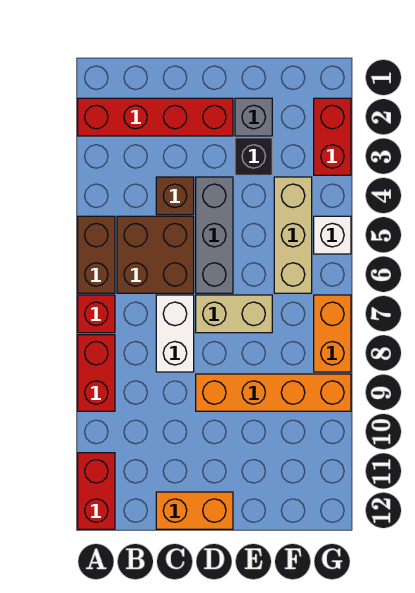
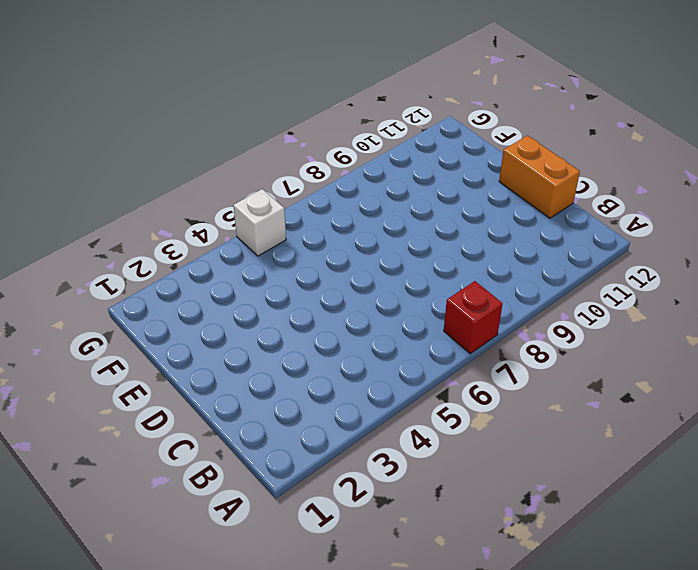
none -> red 1x4 brick [78,98,233,136]
none -> brown 1x2 brick [78,216,115,293]
none -> red 1x2 brick [78,335,115,411]

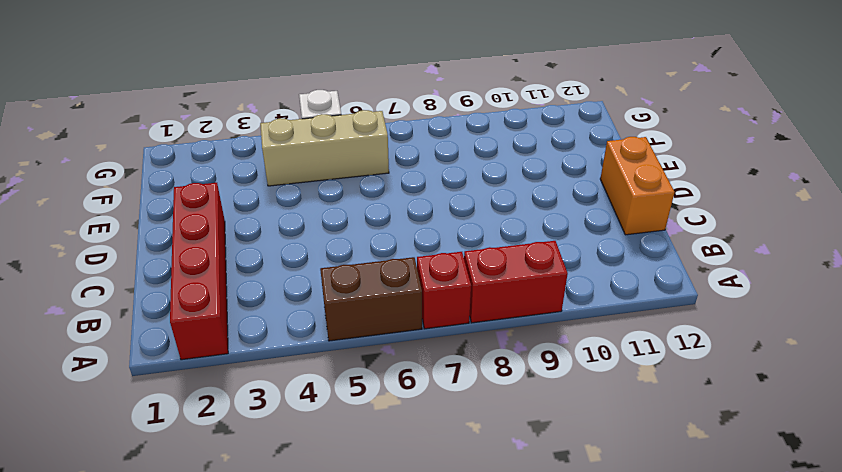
none -> red 1x2 brick [78,453,115,529]
none -> brown 2x2 brick [117,216,194,293]
none -> brown 1x1 brick [156,177,194,215]

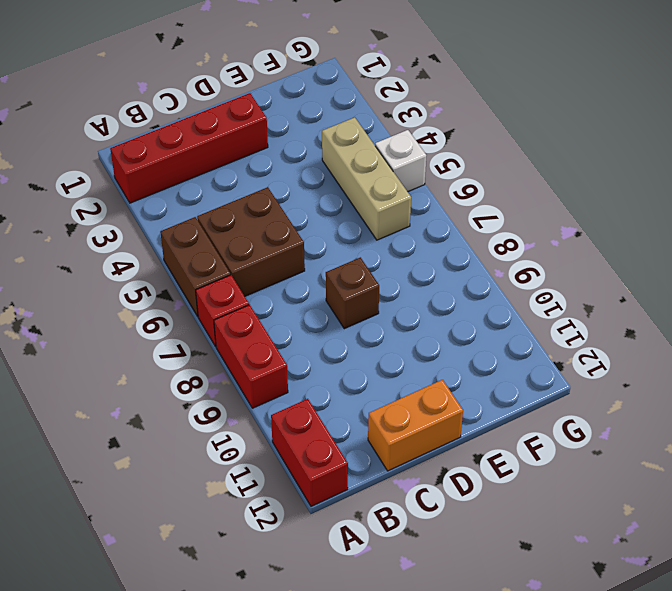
brown 1x1 brick [326,257,379,329] -> brown 1x1 brick moved to [156,177,194,215]
none -> white 1x2 brick [156,295,194,372]
none -> grey 1x3 brick [196,177,233,293]
none -> tan 1x2 brick [196,295,272,333]

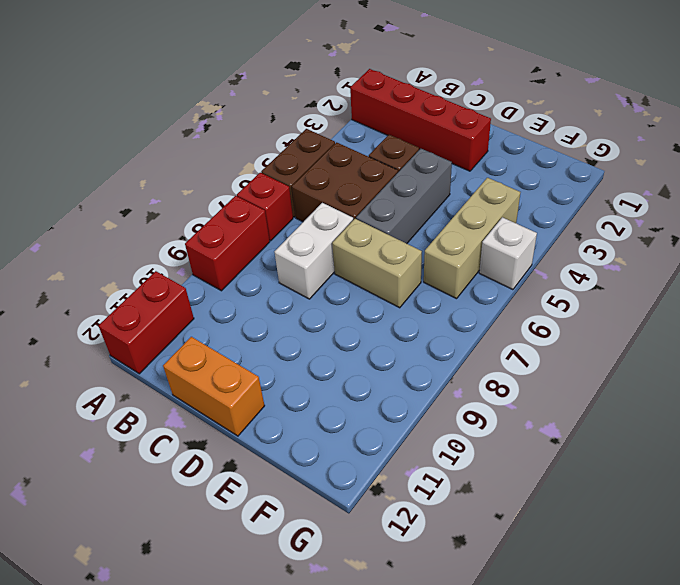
none -> orange 1x4 brick [196,374,351,411]
none -> grey 1x1 brick [235,98,272,136]
none -> black 1x1 brick [235,138,272,175]

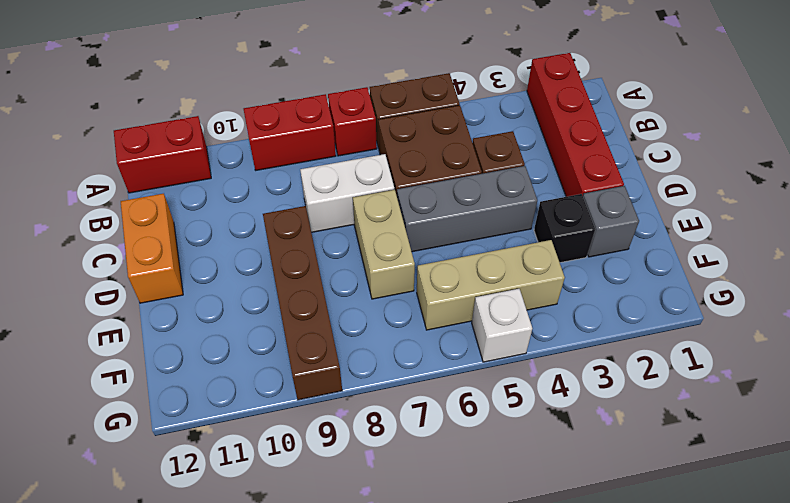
brown 1x4 brick [263,206,342,400] -> orange 1x4 brick [196,374,351,411]
none -> red 1x2 brick [314,98,351,175]
none -> orange 1x2 brick [314,295,351,372]

